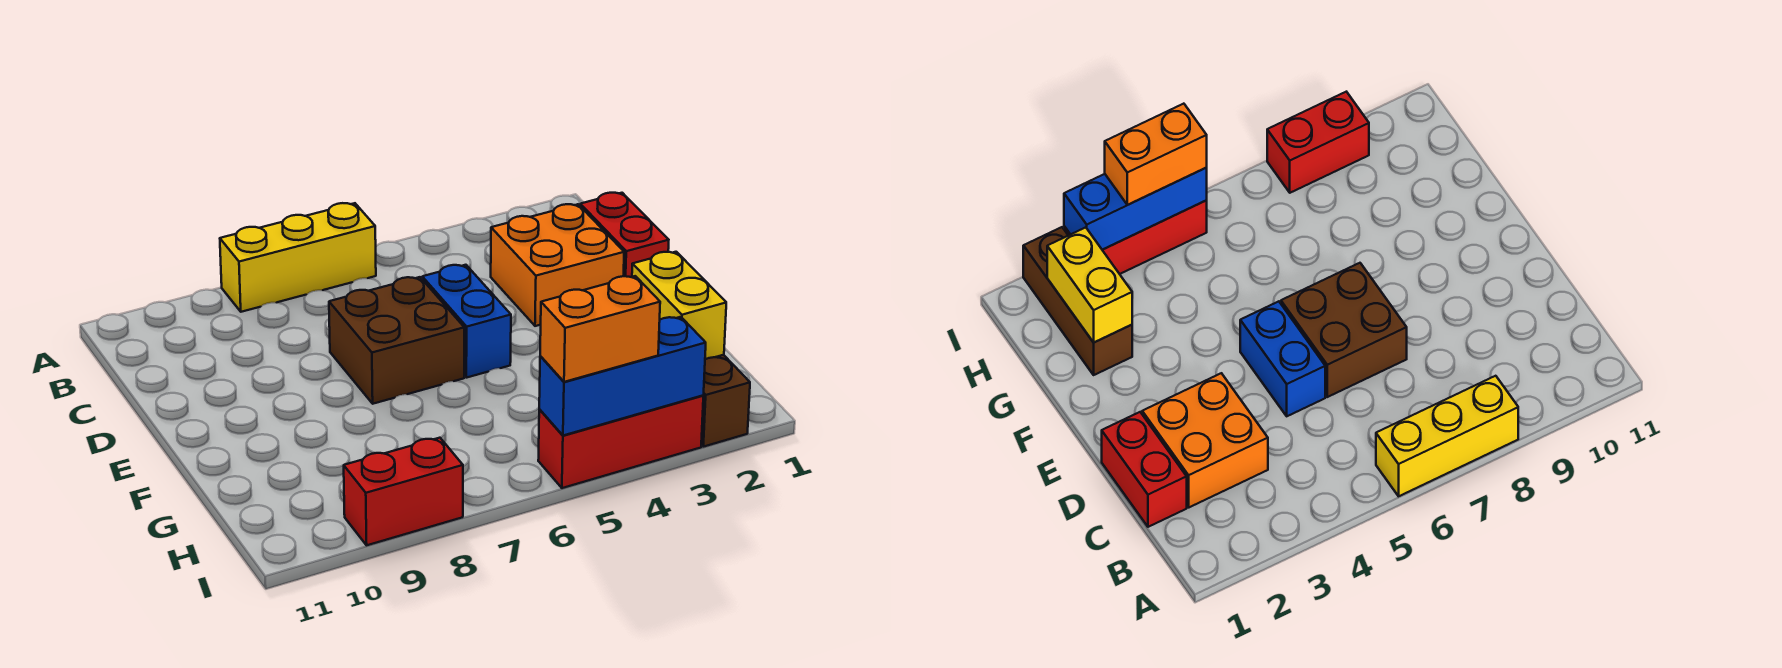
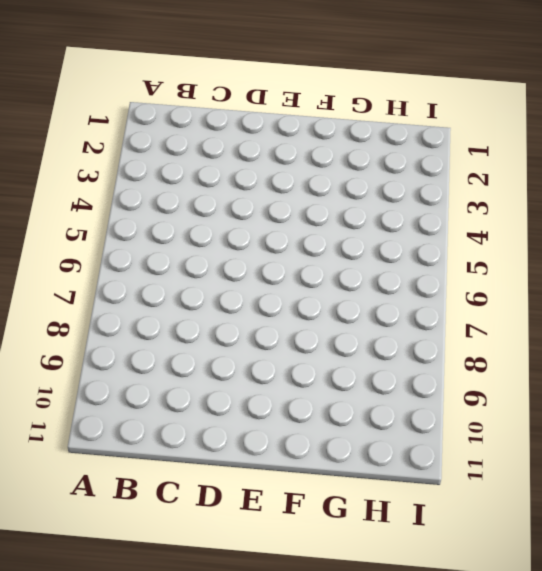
none -> yellow 1x3 brick [220,203,376,312]
none -> red 1x2 brick [580,193,669,277]

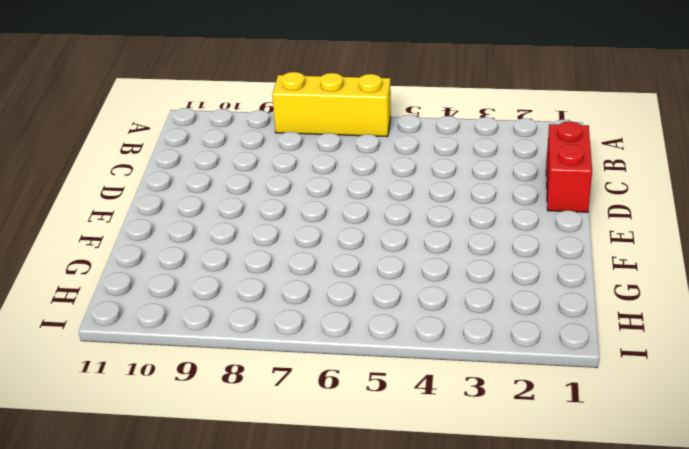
none -> orange 2x2 brick [491,204,624,326]
none -> blue 1x2 brick [422,265,511,378]

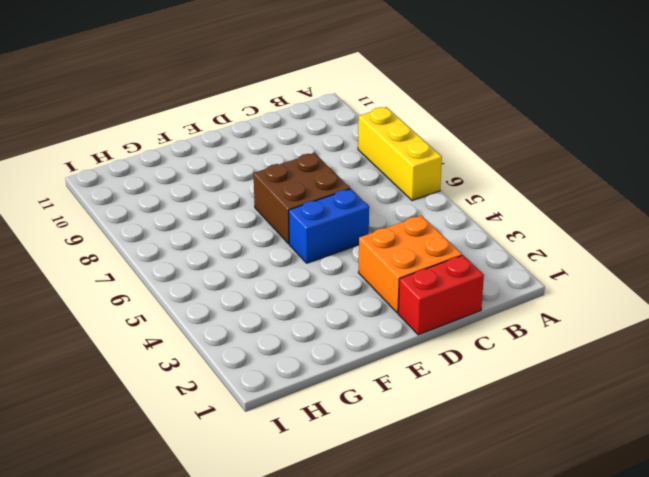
none -> brown 1x3 brick [701,355,750,447]
none -> red 1x3 brick [538,395,703,488]

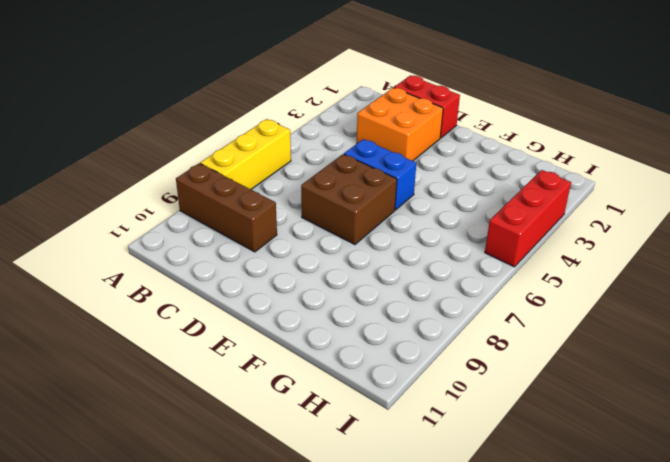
brown 1x3 brick [176,163,277,252] -> brown 1x3 brick moved to [701,355,750,447]
none -> red 1x2 brick [344,438,463,545]
none -> yellow 1x2 brick [632,252,726,359]

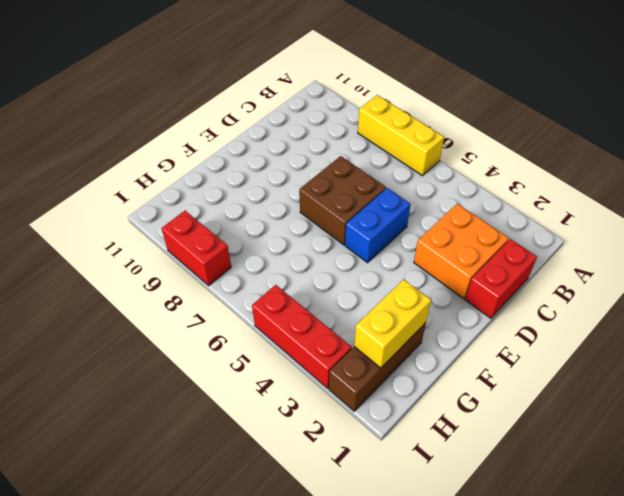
none -> blue 1x3 brick [539,317,706,435]
none -> orange 1x2 brick [540,276,660,382]

